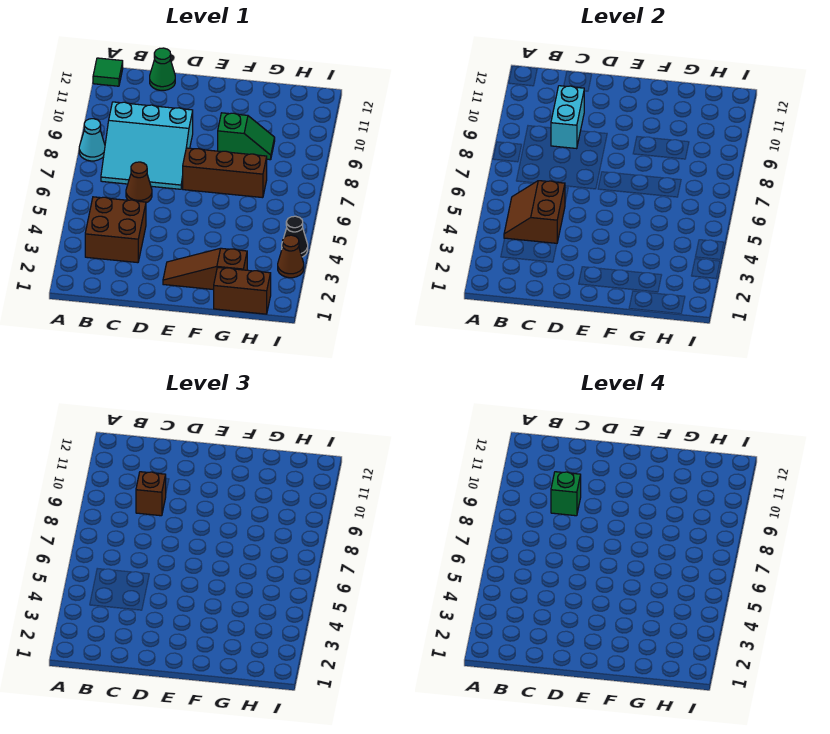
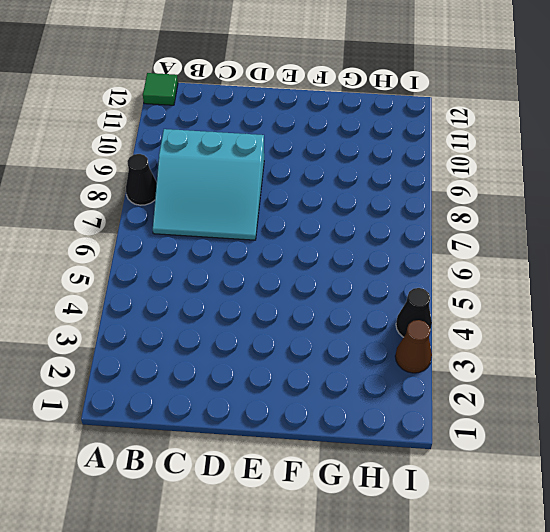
black 1x1 cone [126,154,157,205] -> cyan 1x1 cone [79,119,105,161]
none -> brown 2x2 brick [85,197,146,263]
none -> brown 1x1 cone [126,162,152,203]
none -> green 1x1 cone [150,48,175,90]

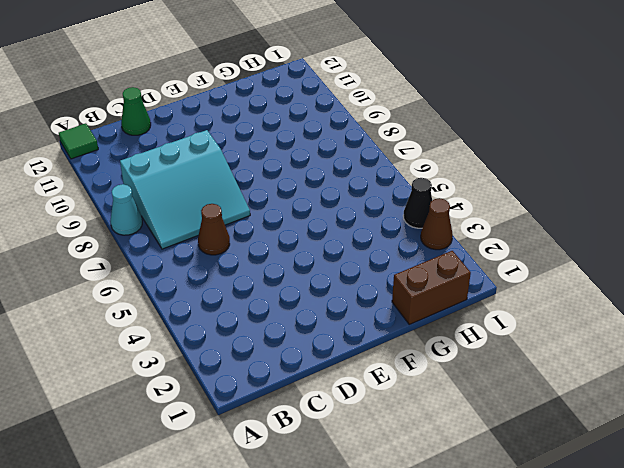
none -> brown 2x2 brick [85,197,146,263]
none -> brown 1x3 slope [163,248,247,290]
none -> brown 1x3 brick [183,148,267,198]

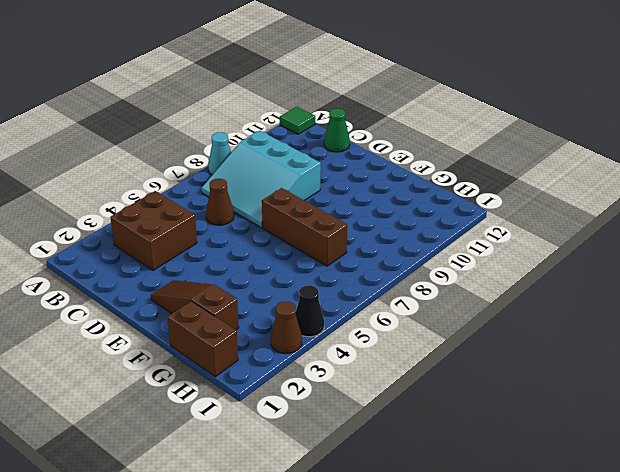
none -> green 1x2 slope [218,113,275,160]
none -> brown 2x2 slope [504,181,565,243]
none -> cyan 1x2 brick [551,86,584,149]

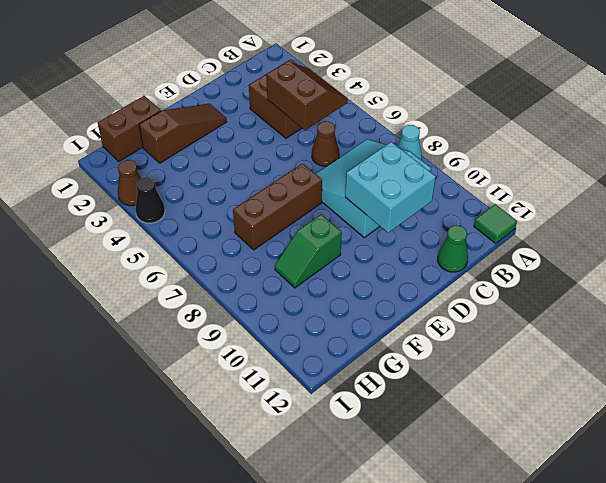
cyan 2x2 brick [345,142,436,233] -> cyan 1x2 brick [551,86,584,149]
none -> brown 1x1 brick [136,472,166,516]
none -> green 1x1 brick [551,472,581,516]

